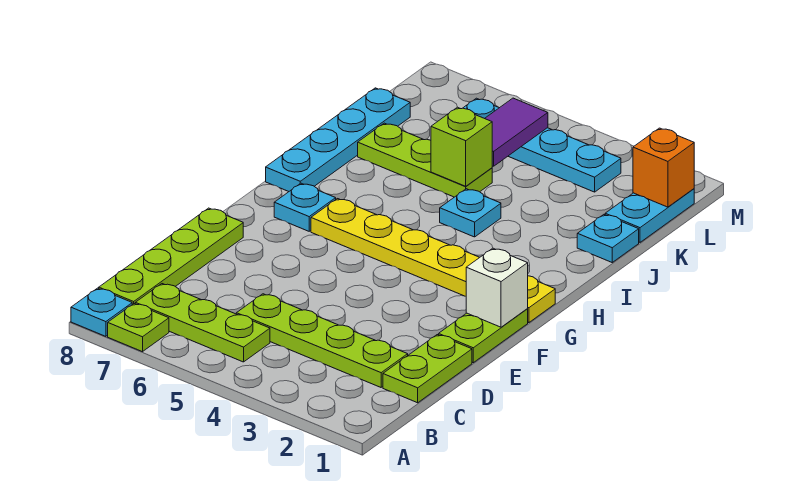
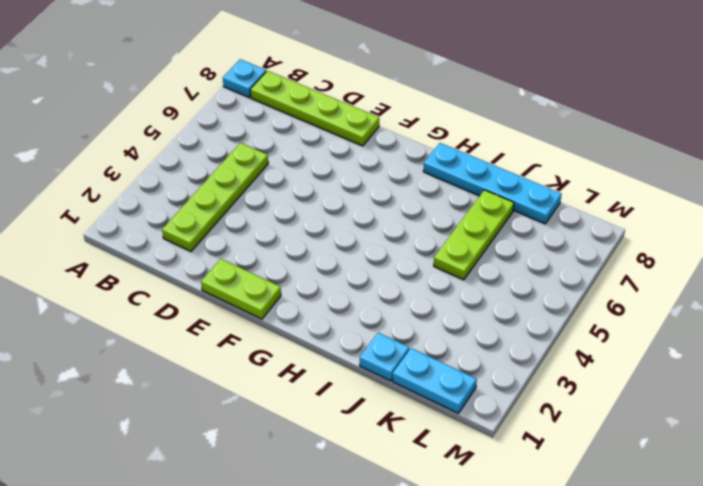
none -> lime 1x1 plate [108,304,169,352]
none -> lime 1x3 plate [135,284,270,362]
none -> lime 1x2 plate [383,335,472,403]

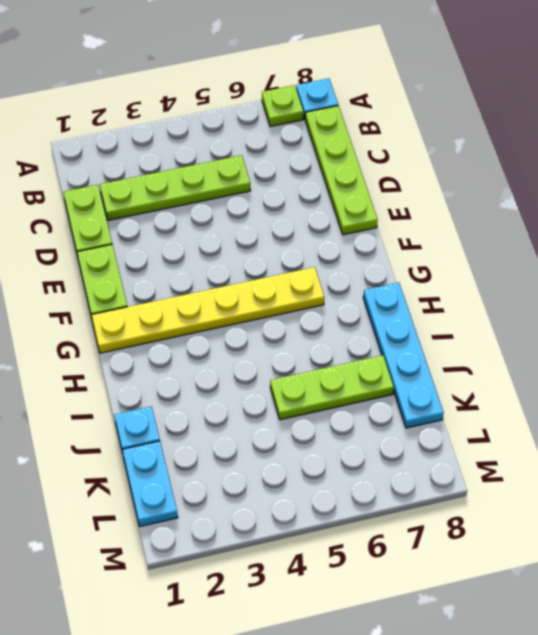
none -> lime 1x3 plate [135,284,270,362]
none -> cyan 1x1 plate [274,183,336,231]
none -> cyan 1x1 plate [440,189,501,237]

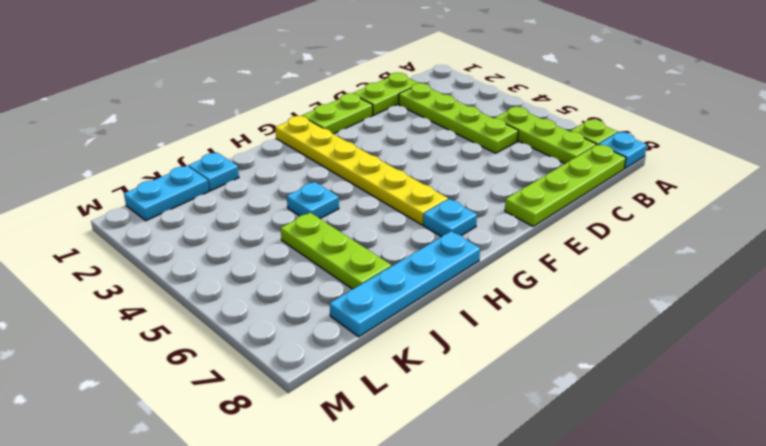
none -> cyan 1x4 plate [464,98,621,192]
none -> white 1x1 brick [466,248,528,327]
none -> lime 1x1 brick [431,107,492,186]

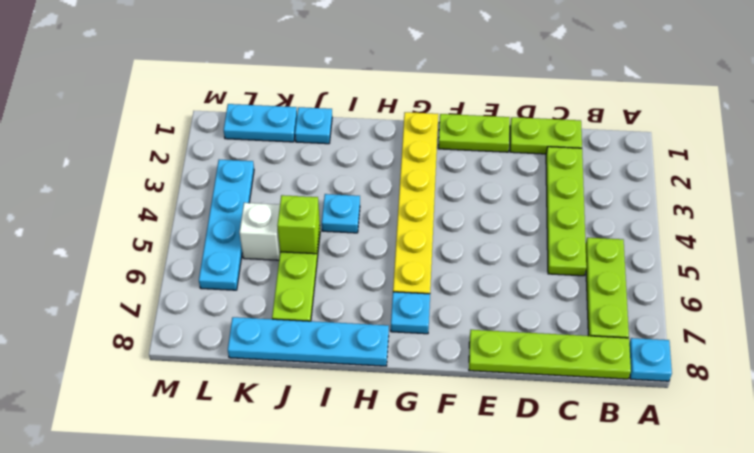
white 1x1 brick [239,203,280,260] -> white 1x1 brick moved to [466,248,528,327]
none -> lime 1x1 plate [108,304,169,352]
none -> purple 1x2 tile [485,98,548,166]
none -> orange 1x1 brick [633,128,694,207]

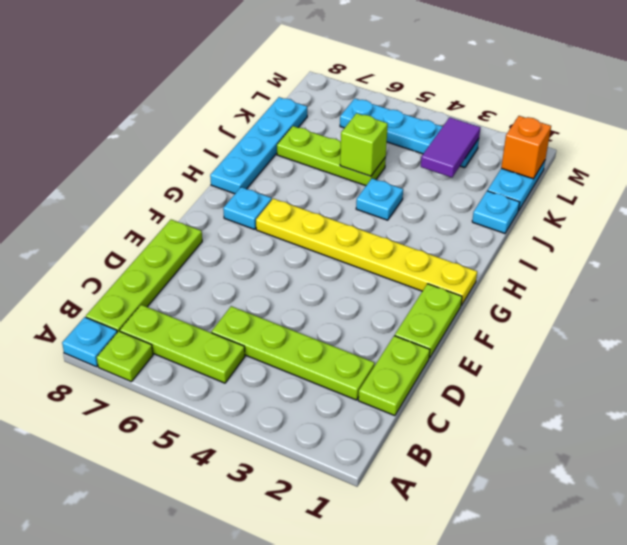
purple 1x2 tile [421,117,480,177] -> purple 1x2 tile moved to [485,98,548,166]
none -> white 1x1 brick [466,248,528,327]

